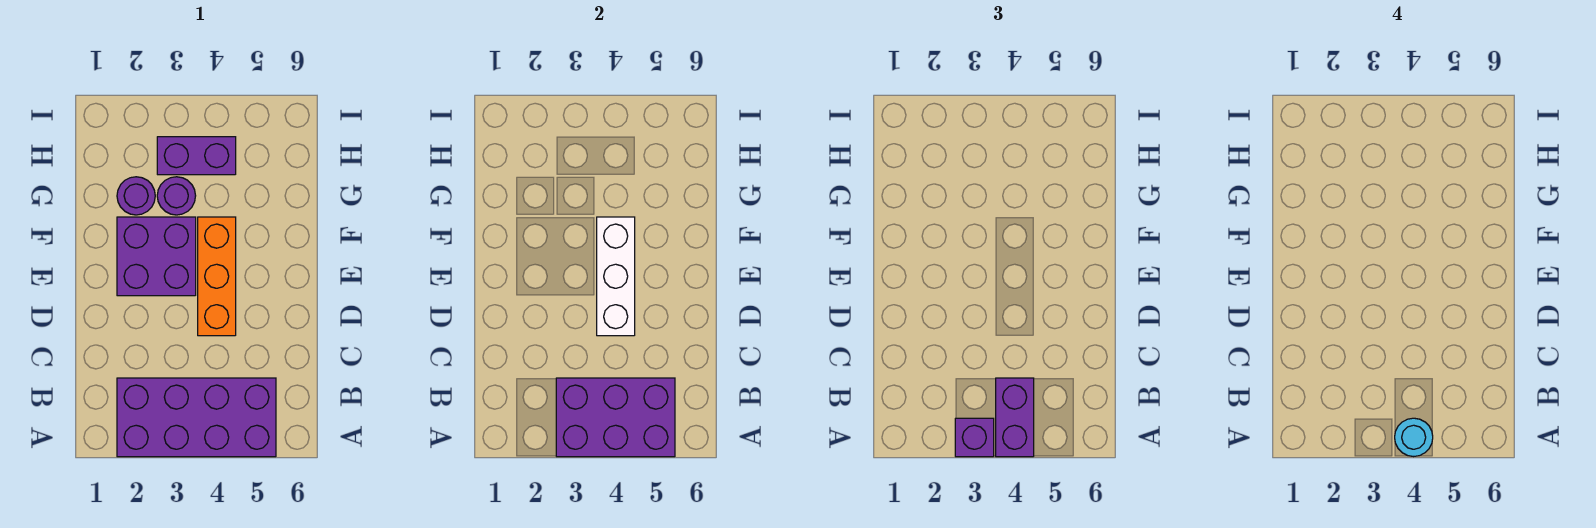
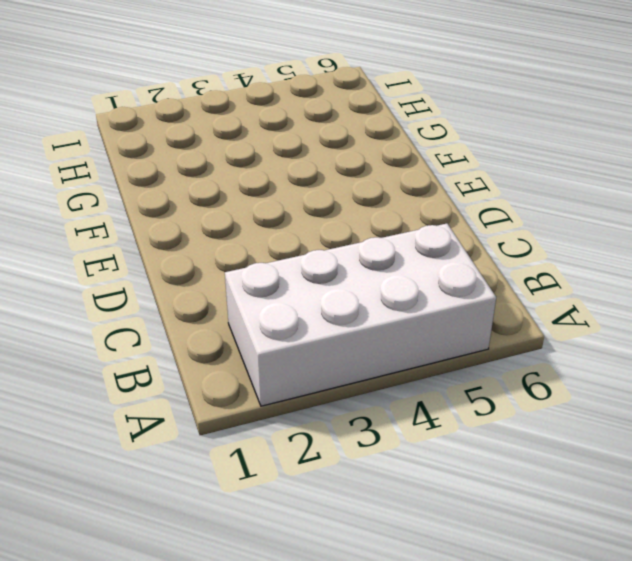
white 2x4 brick [225,223,496,406] -> purple 2x4 brick [117,378,276,457]
none -> orange 1x3 brick [198,217,236,336]
none -> purple 2x2 brick [117,217,196,296]

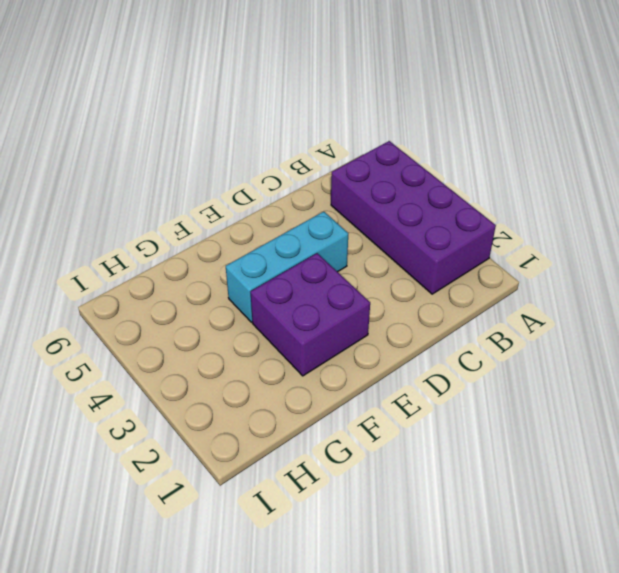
cyan 1x3 brick [226,212,348,322] -> orange 1x3 brick [198,217,236,336]
none -> purple 1x1 round brick [117,177,155,215]
none -> purple 1x1 round brick [157,177,196,215]

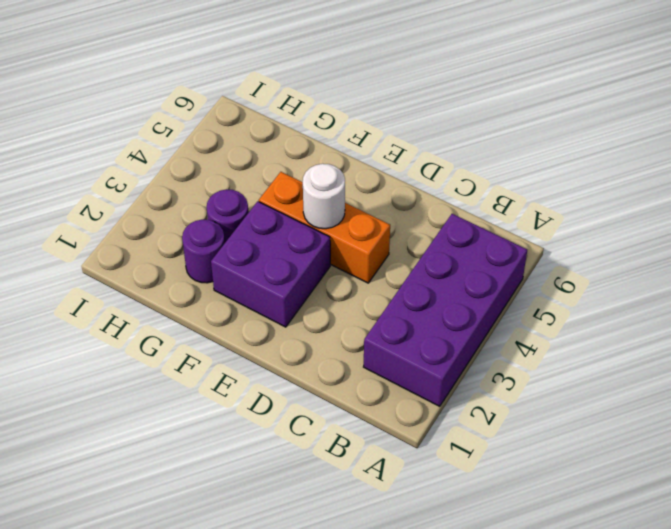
white 1x1 round brick [303,164,345,229] -> white 1x3 brick [597,217,635,336]
none -> purple 1x2 brick [157,137,236,175]
none -> purple 2x3 brick [556,378,675,457]

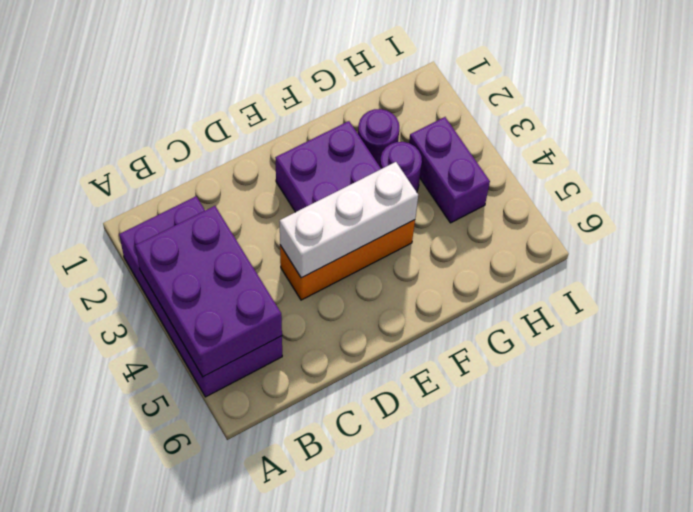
none -> purple 1x1 brick [955,418,994,457]
none -> purple 1x2 brick [996,378,1034,457]

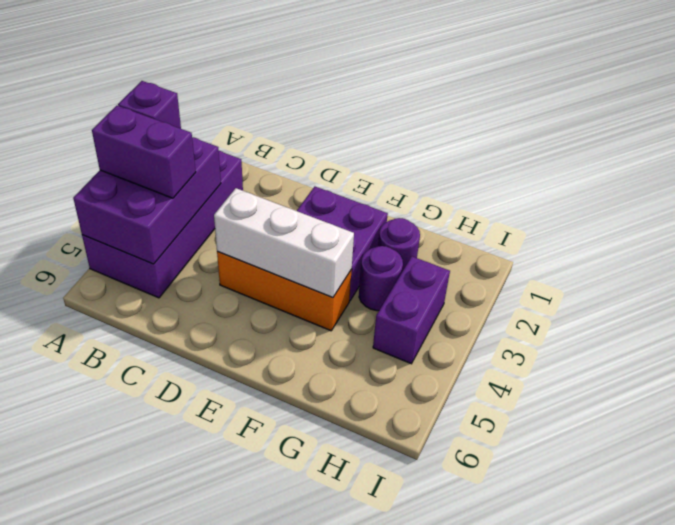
none -> cyan 1x1 round brick [1395,418,1433,457]

